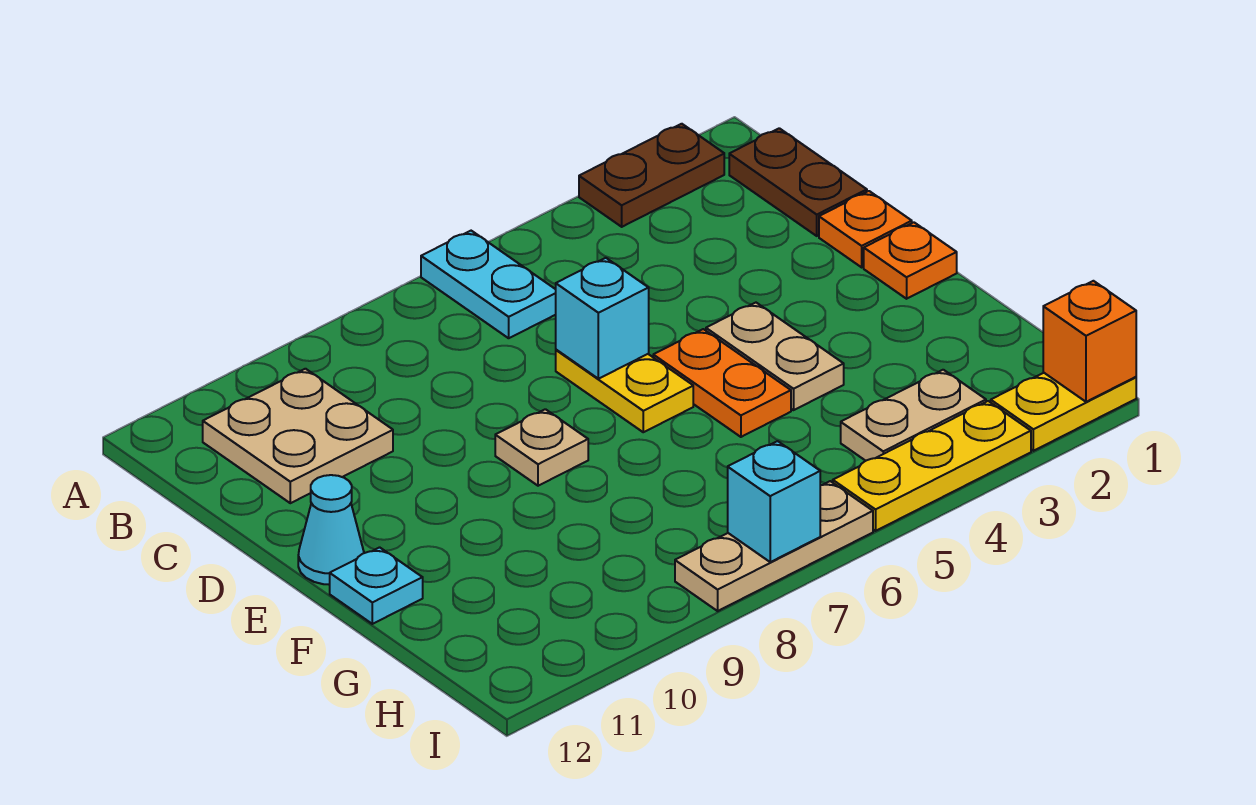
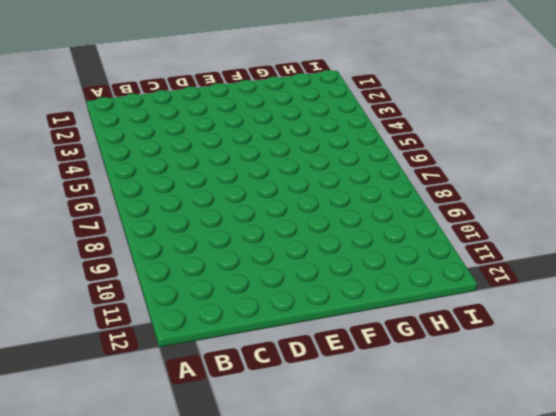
none -> brown 1x2 plate [579,124,724,227]
none -> cyan 1x2 plate [421,231,556,338]
none -> brown 1x2 plate [729,128,867,236]

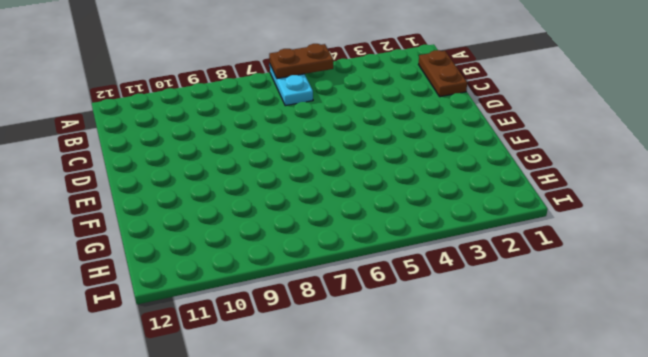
brown 1x2 plate [269,44,333,79] -> brown 1x2 plate moved to [579,124,724,227]
none -> tan 2x2 plate [203,369,393,503]
none -> orange 1x1 plate [819,191,912,267]
none -> yellow 1x2 plate [556,350,693,432]

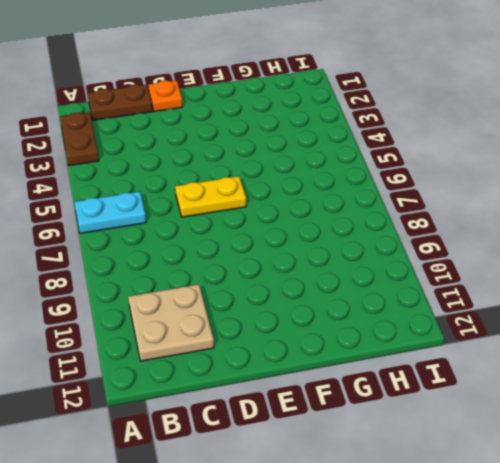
none -> orange 1x1 plate [864,222,957,299]
none -> tan 1x2 plate [706,303,844,410]
none -> orange 1x2 plate [653,329,791,437]

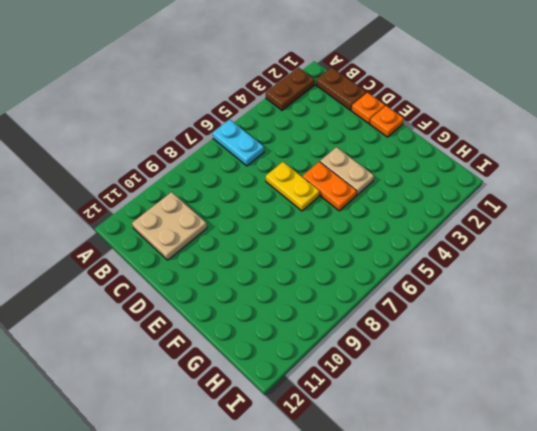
none -> tan 1x1 plate [495,409,588,486]
none -> cyan 1x1 cone [298,475,364,585]
none -> cyan 1x1 plate [330,547,423,624]

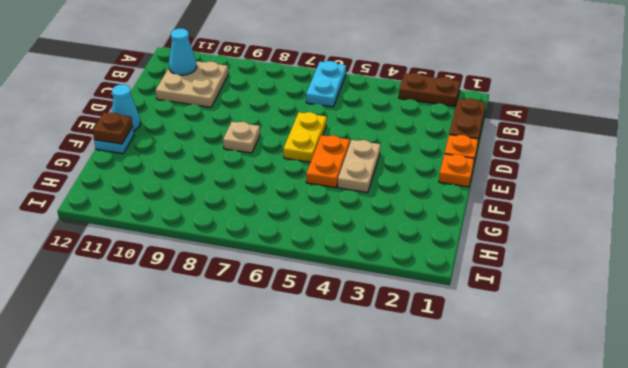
cyan 1x1 cone [169,29,197,75] -> none
brown 1x1 plate [93,113,133,144] -> none
none -> tan 1x2 plate [841,370,986,461]
none -> yellow 1x2 plate [991,373,1136,451]
none -> yellow 1x3 plate [833,401,1031,531]

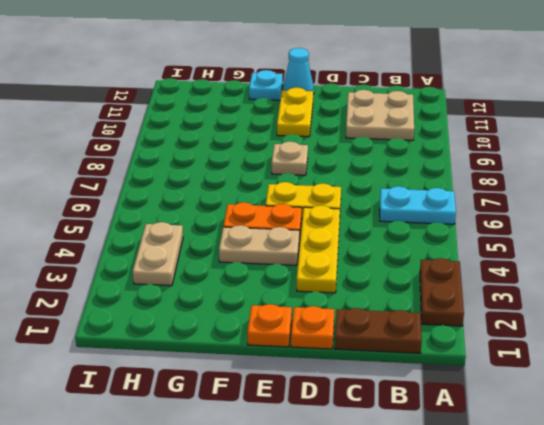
yellow 1x3 plate [297,205,340,293] -> yellow 1x3 plate moved to [833,401,1031,531]
yellow 1x2 plate [277,88,313,137] -> yellow 1x2 plate moved to [991,373,1136,451]
none -> tan 1x3 plate [675,481,873,611]
none -> cyan 1x1 brick [556,258,649,379]
none -> orange 1x1 brick [1043,281,1136,402]

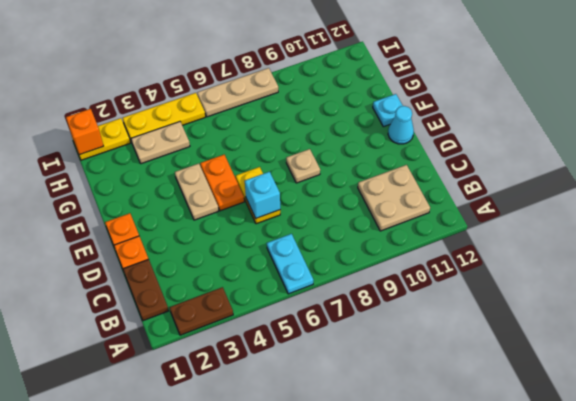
none -> cyan 1x1 brick [728,441,820,562]

